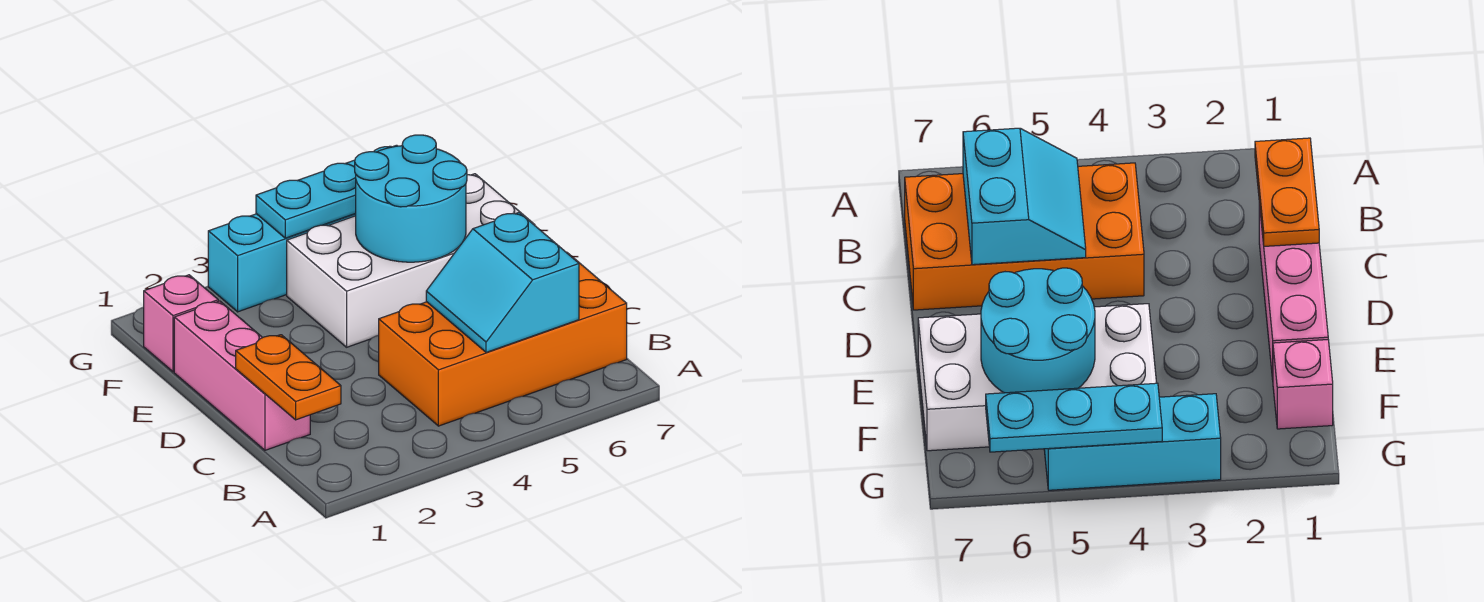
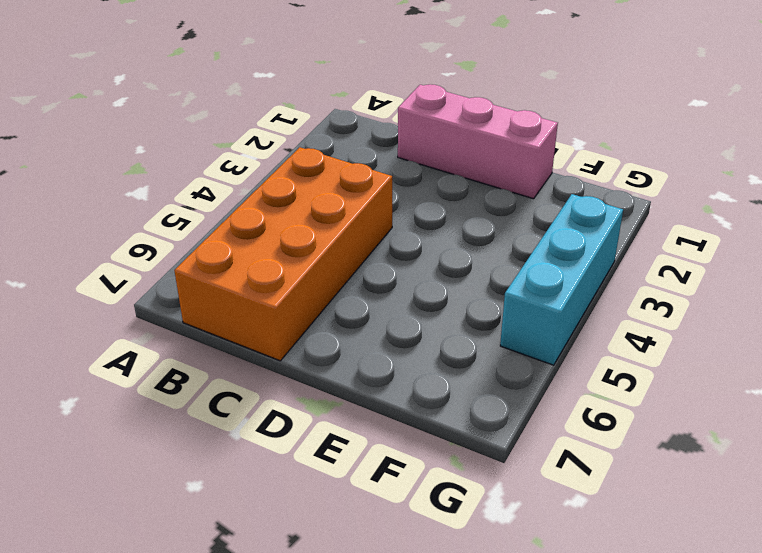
none -> white 2x4 brick [287,174,535,347]
none -> pink 1x1 brick [144,275,218,372]

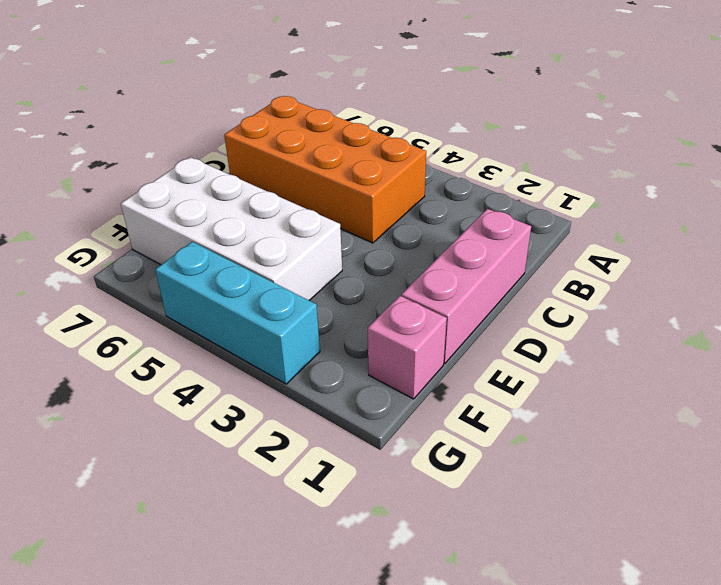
none -> orange 1x2 plate [236,335,341,420]
none -> cyan 2x2 slope [426,212,579,352]

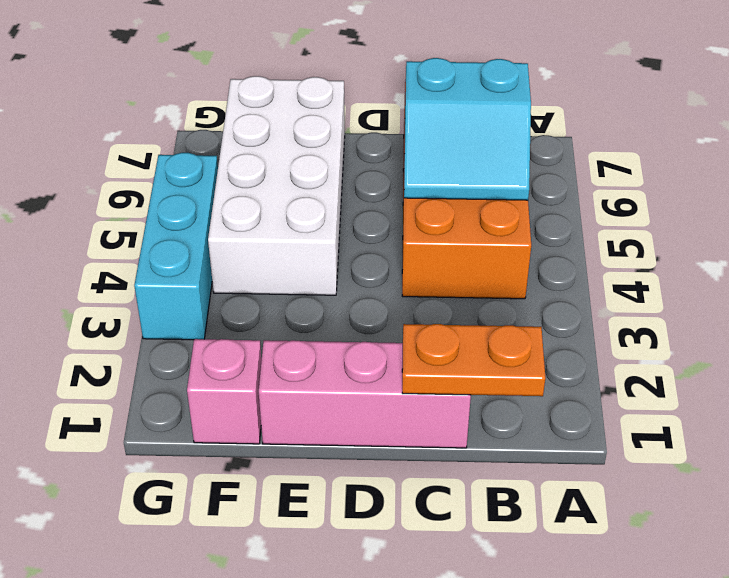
none -> cyan 2x2 round brick [355,135,467,262]
none -> cyan 1x3 plate [256,145,397,238]

